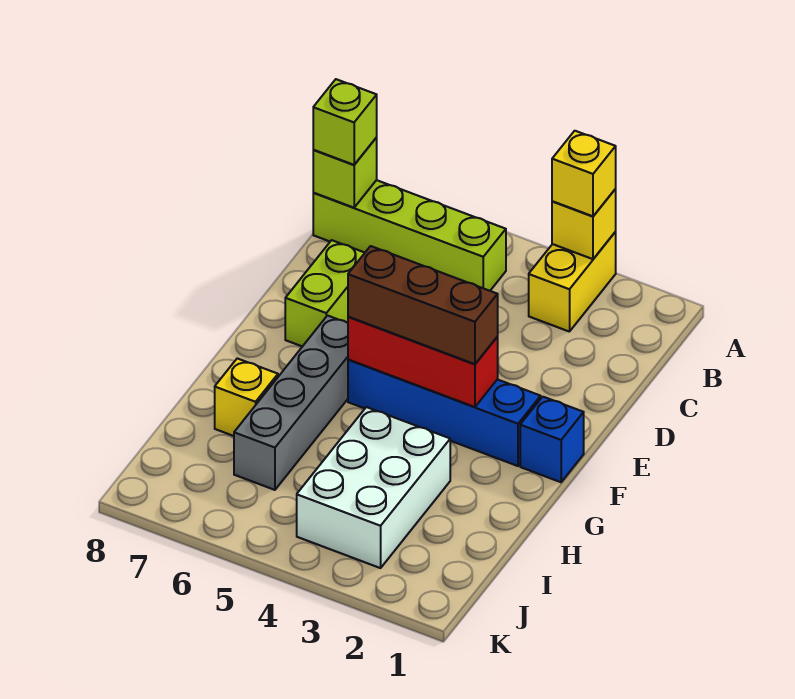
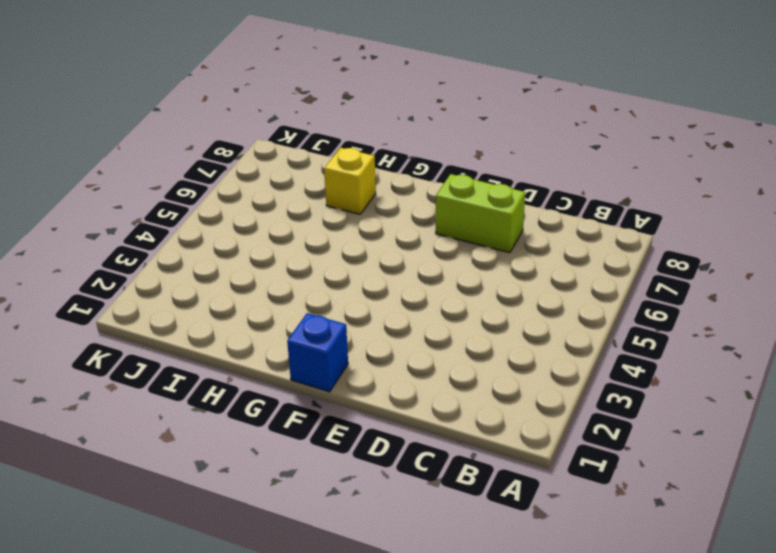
none -> yellow 1x2 brick [529,232,616,332]
none -> lime 1x4 brick [313,180,506,291]
none -> blue 1x4 brick [348,360,541,466]

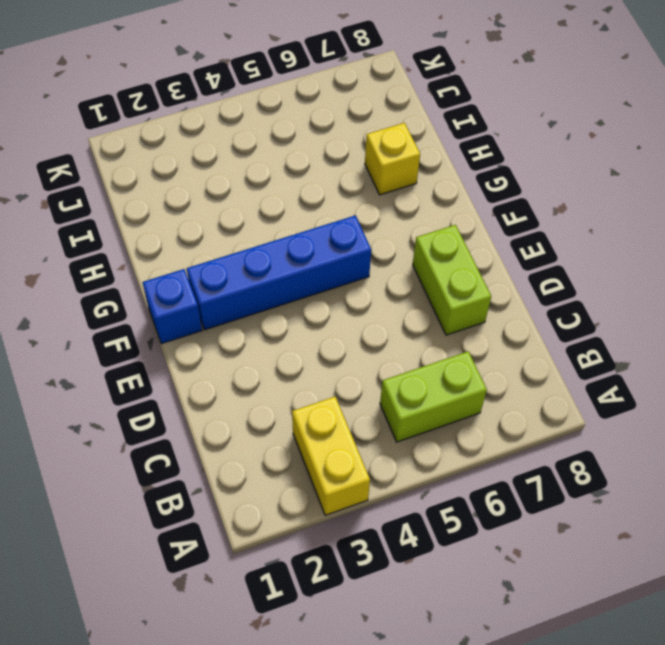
lime 1x2 brick [380,351,487,442] -> lime 1x4 brick [313,180,506,291]
none -> grey 1x4 brick [234,316,348,490]
none -> white 2x3 brick [297,407,450,568]
none -> yellow 1x1 brick [552,189,616,259]

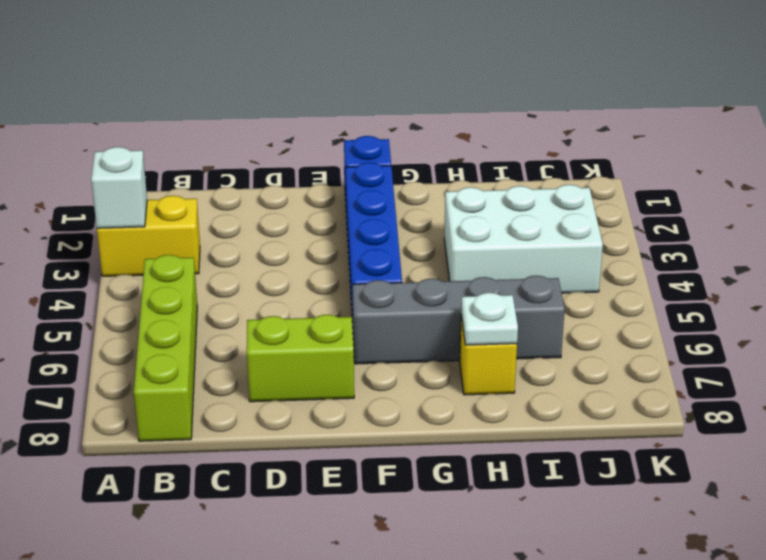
white 1x1 brick [91,147,147,228] -> yellow 1x1 brick [552,189,616,259]
white 1x1 plate [461,293,518,345] -> none
none -> lime 1x1 brick [313,138,377,208]
none -> red 1x3 brick [348,317,498,407]
none -> yellow 1x1 brick [552,131,616,216]

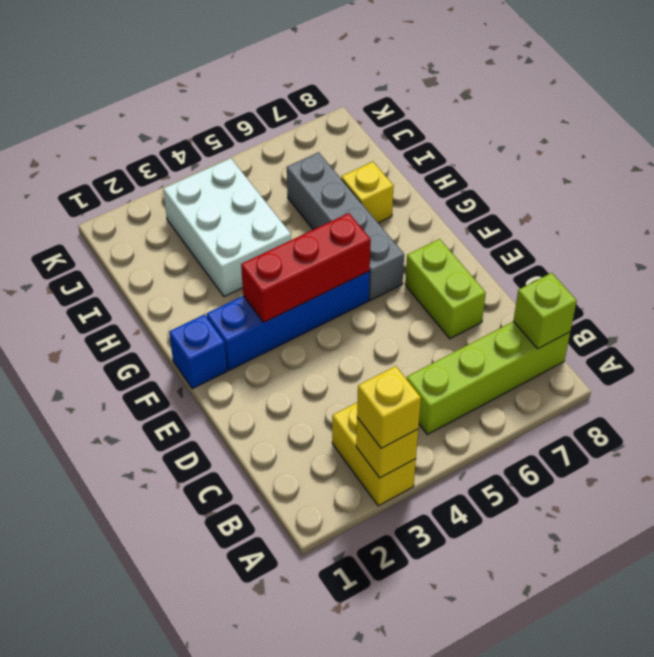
none -> lime 1x1 brick [313,79,377,165]
none -> brown 1x3 brick [348,246,498,364]

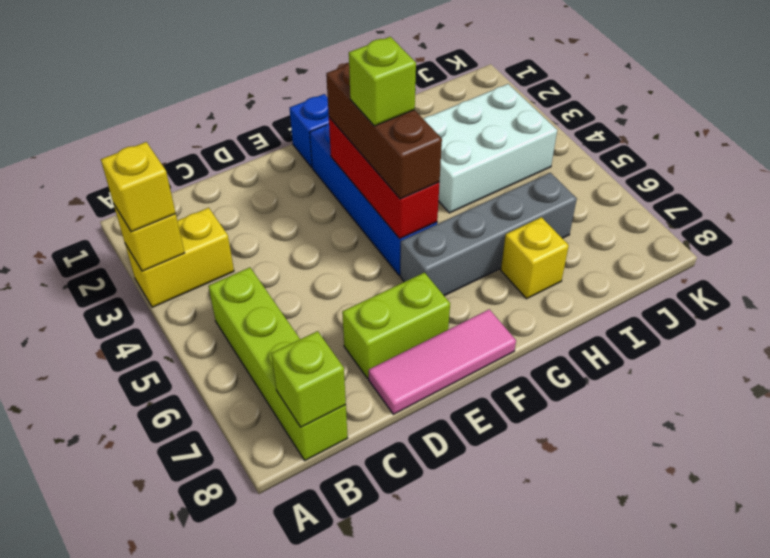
pink 1x3 tile [369,309,516,414] -> none
lime 1x1 brick [349,37,416,126] -> lime 1x1 brick moved to [313,79,377,165]

